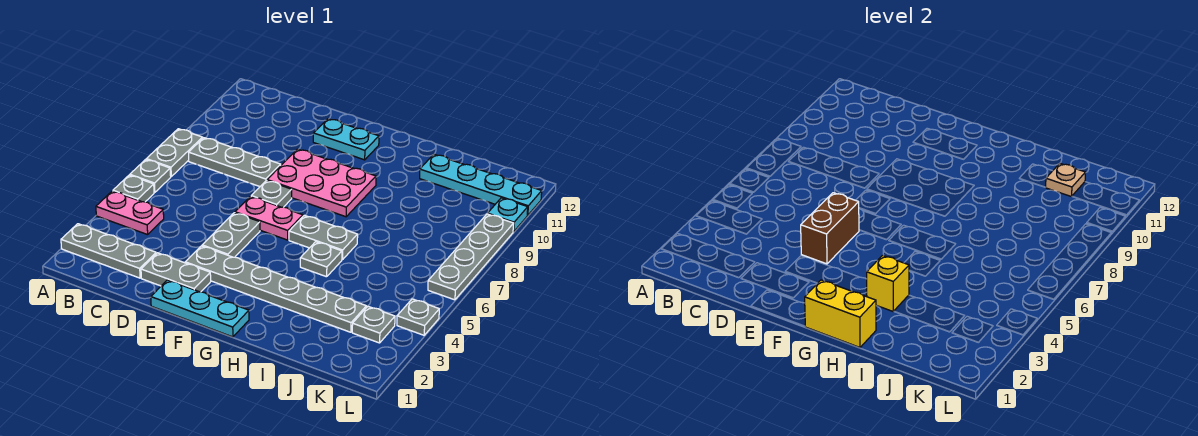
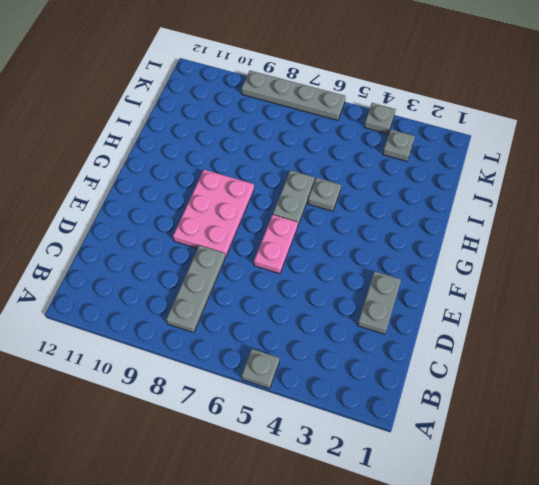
none -> grey 1x3 plate [61,224,156,278]
none -> pink 1x2 plate [96,191,164,235]
none -> grey 1x1 plate [130,159,171,193]

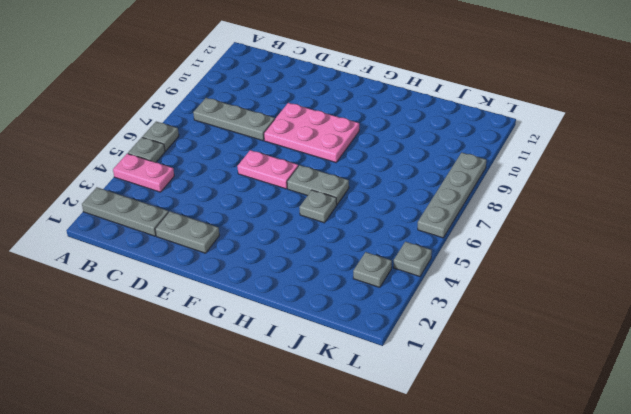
none -> grey 1x2 plate [146,129,203,176]
none -> cyan 1x3 plate [151,280,249,337]
none -> grey 1x6 plate [185,246,366,332]

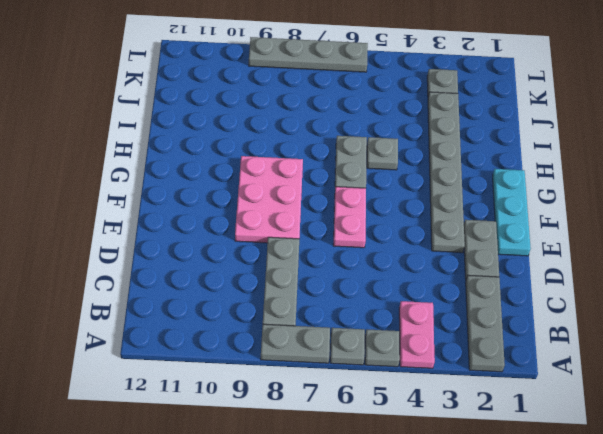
none -> grey 1x2 plate [202,213,260,257]
none -> grey 1x1 plate [251,181,292,207]
none -> cyan 1x2 plate [313,119,379,160]

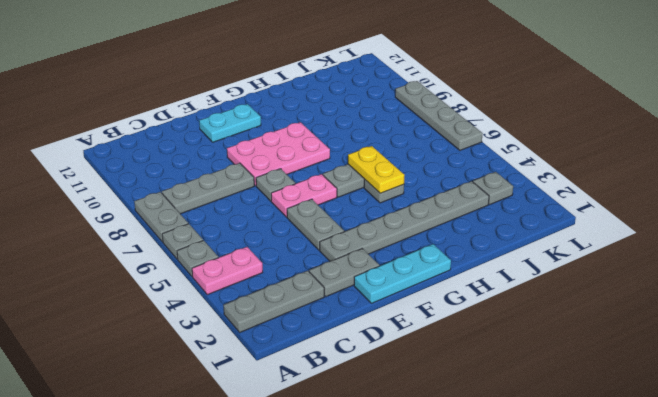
yellow 1x2 plate [348,146,404,193] -> none
none -> cyan 1x4 plate [420,154,542,215]
none -> grey 1x1 plate [397,299,439,335]
none -> cyan 1x1 plate [488,198,528,232]

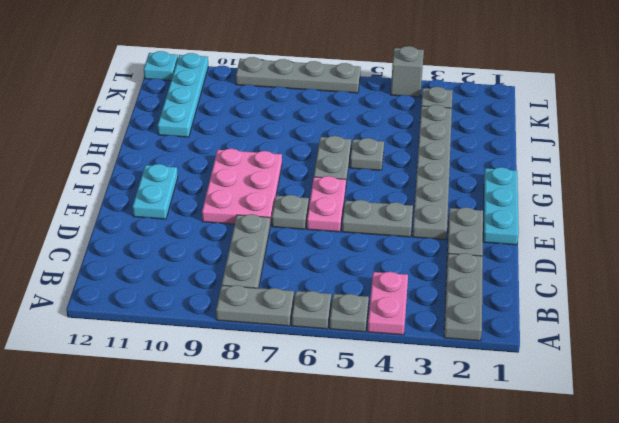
grey 1x1 brick [391,46,424,97] -> grey 1x1 plate [397,299,439,335]
cyan 1x1 plate [144,51,178,81] -> cyan 1x1 plate moved to [488,198,528,232]
none -> brown 1x2 brick [801,193,859,264]
none -> yellow 1x2 brick [805,280,876,347]
none -> yellow 1x1 brick [867,255,909,311]

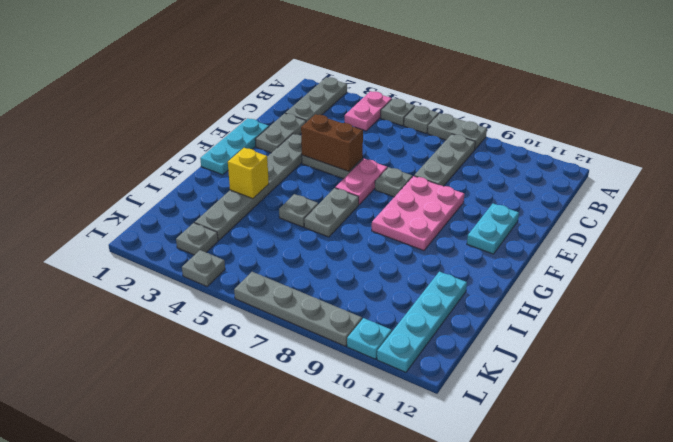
none -> yellow 1x2 brick [805,280,876,347]
none -> tan 1x1 plate [1045,163,1086,197]

